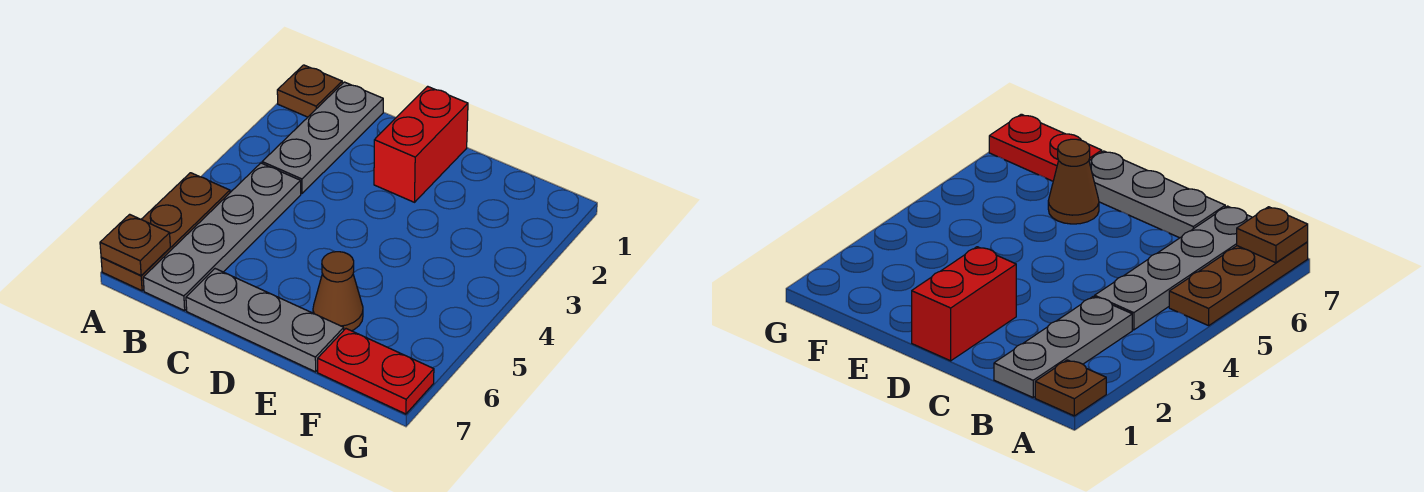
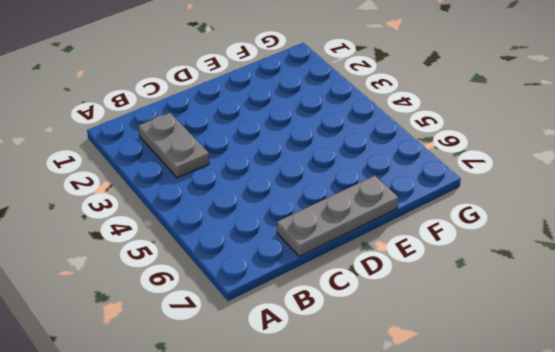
grey 1x2 plate [139,113,209,178] -> grey 1x3 plate [262,82,383,193]
none -> brown 1x1 plate [277,65,342,117]
none -> brown 1x3 plate [101,173,230,291]

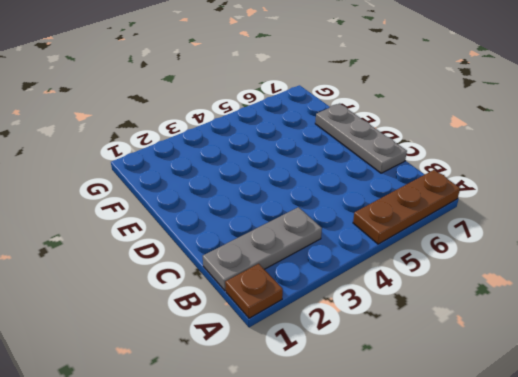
none -> grey 1x4 plate [143,163,301,311]
none -> red 1x2 brick [374,86,468,202]

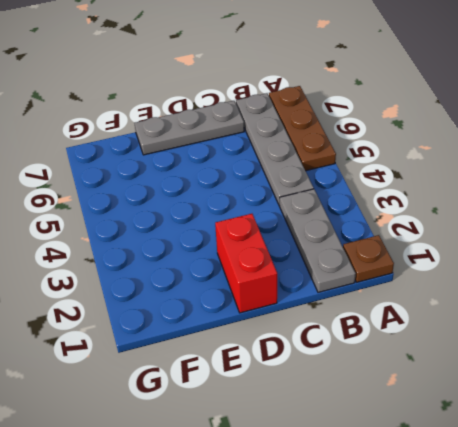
none -> brown 1x1 cone [313,252,363,331]
none -> red 1x2 plate [318,329,434,414]

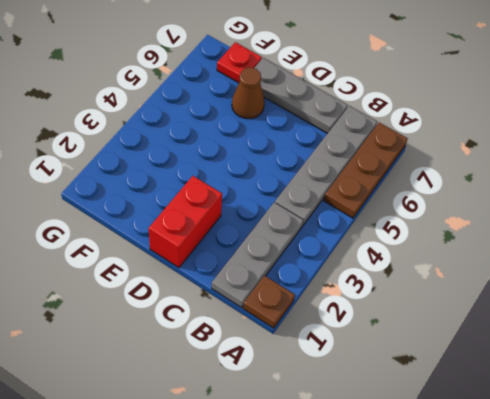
red 1x1 plate [217,42,262,83] -> red 1x2 plate [318,329,434,414]
none -> brown 1x1 plate [100,214,170,275]

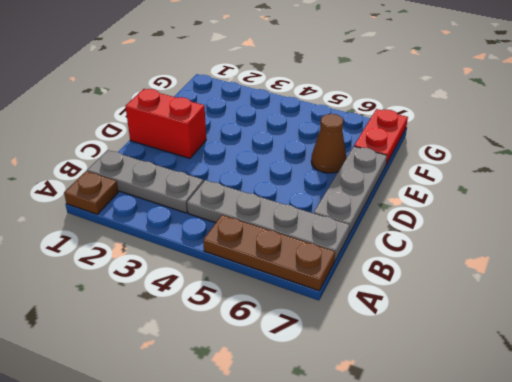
none -> brown 1x1 plate [100,214,170,275]

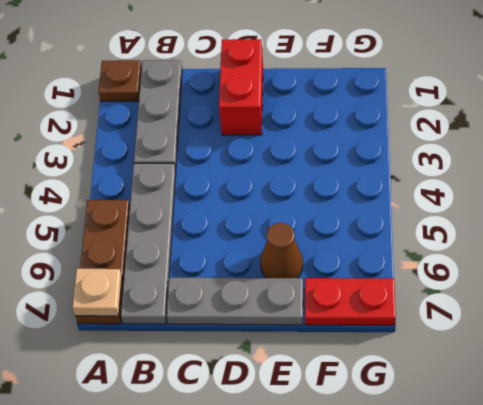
tan 1x1 plate [72,269,122,316] -> brown 1x1 plate [100,214,170,275]

